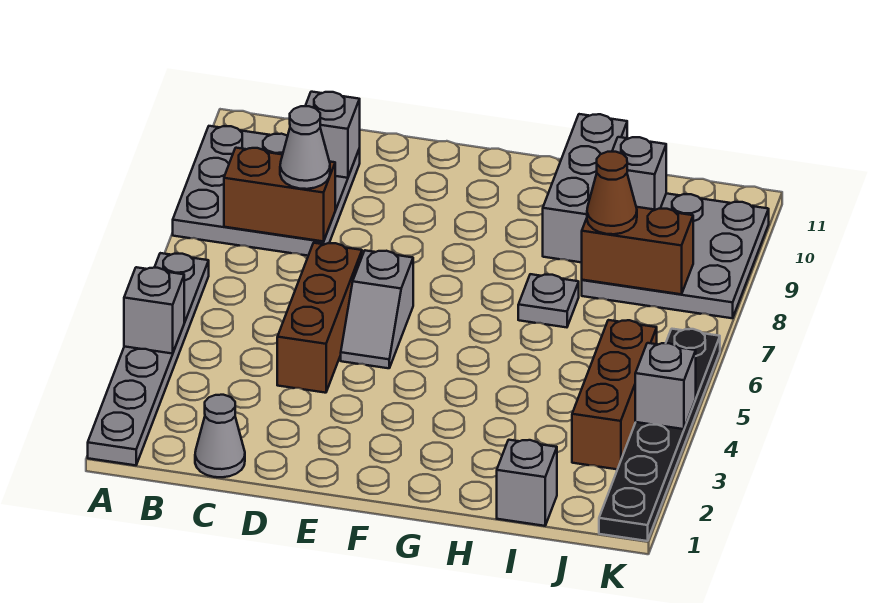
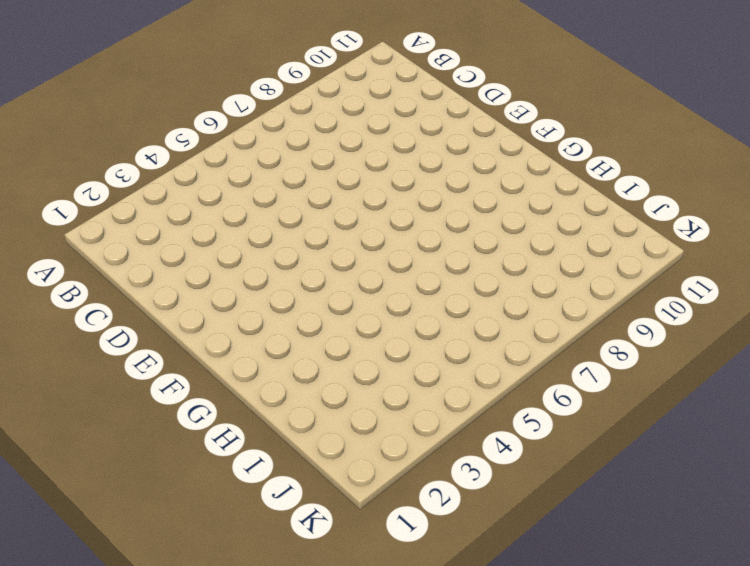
none -> grey 1x6 plate [88,253,209,465]
none -> grey 3x3 plate [173,126,360,256]
none -> grey 1x1 cone [195,395,245,477]

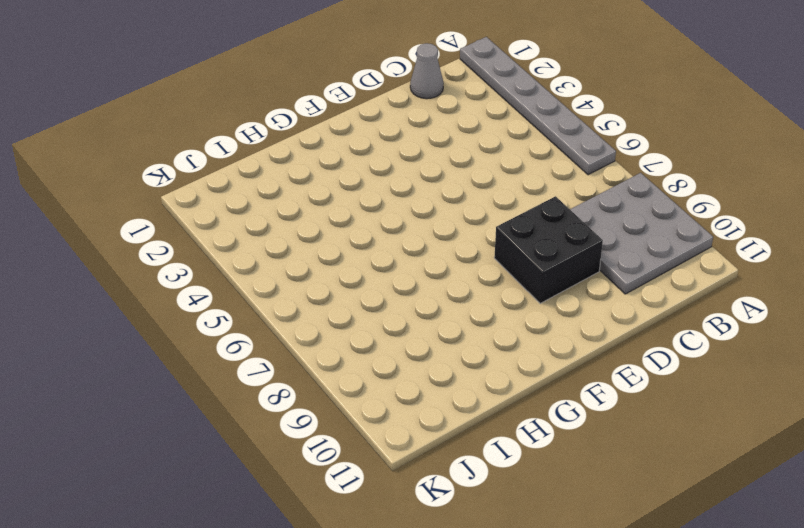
black 2x2 brick [494,196,603,303] -> none
none -> brown 1x3 brick [277,243,362,393]
none -> grey 1x2 slope [341,250,413,368]
none -> grey 1x1 plate [518,274,579,327]

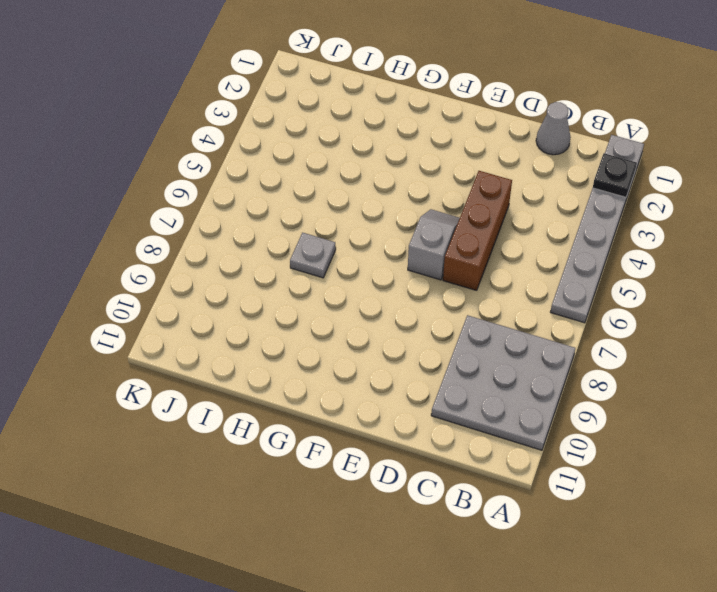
black 1x1 plate [593,153,637,197] -> none
none -> grey 1x3 brick [543,114,627,262]
none -> grey 1x1 brick [497,440,557,526]
none -> grey 3x3 plate [582,193,769,318]

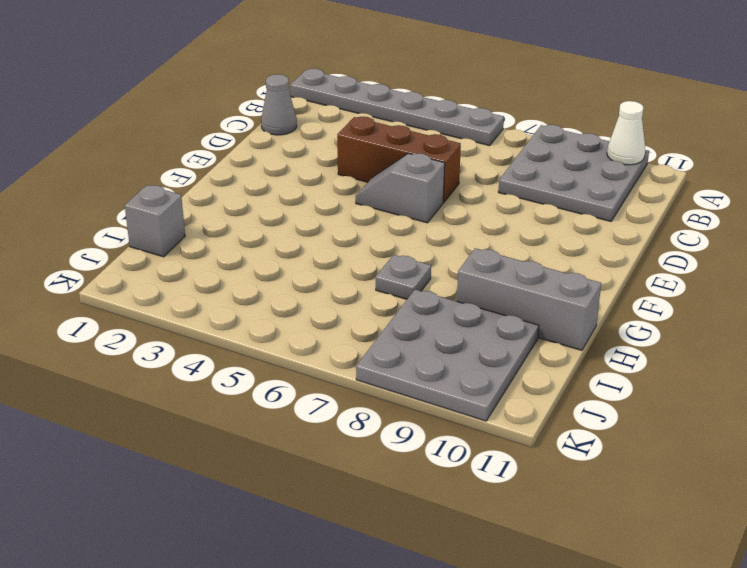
white 1x1 cone [607,101,645,165] -> none
none -> brown 1x3 brick [572,320,657,469]
none -> black 1x6 plate [599,329,720,541]
none -> grey 1x1 brick [124,267,184,354]

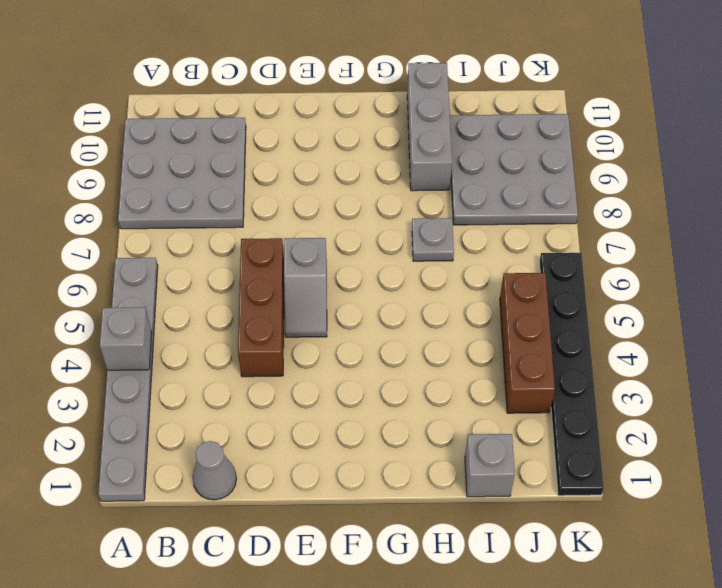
none -> brown 1x2 brick [224,148,335,241]
none -> grey 1x1 brick [306,92,360,178]
none -> brown 1x2 brick [582,207,693,294]

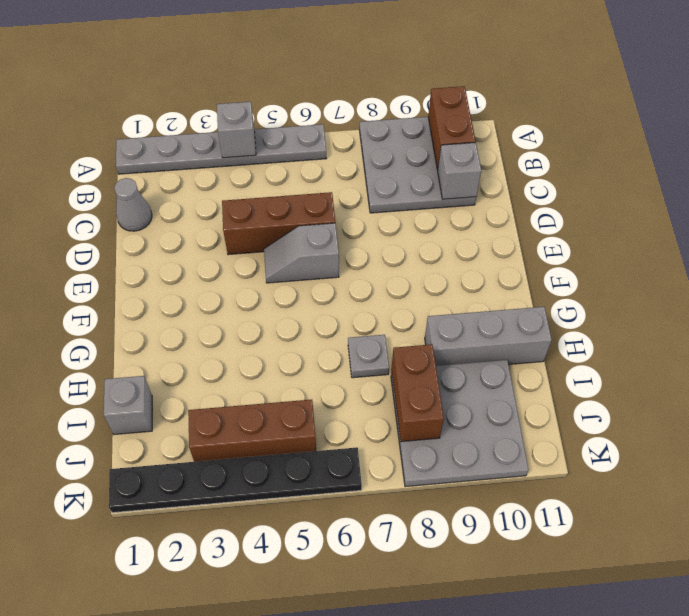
brown 1x2 brick [428,86,476,170] -> brown 1x2 brick moved to [224,148,335,241]
none -> grey 1x1 brick [612,137,666,210]
none -> grey 1x1 brick [635,343,696,429]
none -> grey 1x1 cone [280,106,330,189]

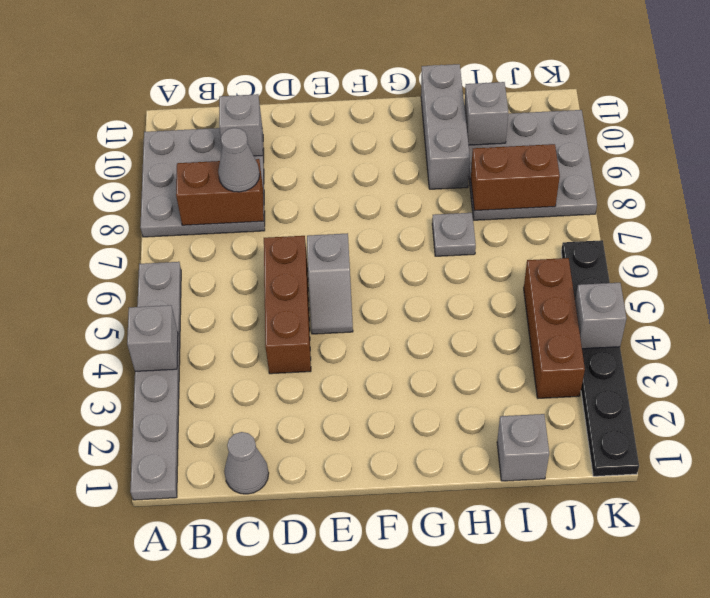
none -> brown 1x1 cone [587,152,637,234]

